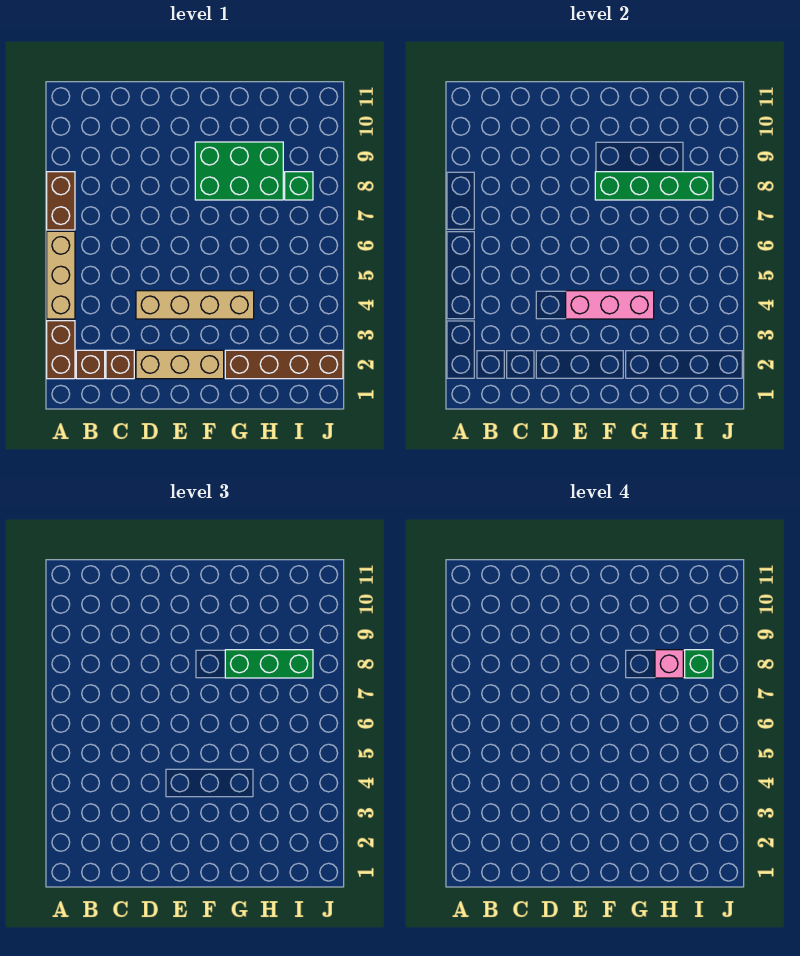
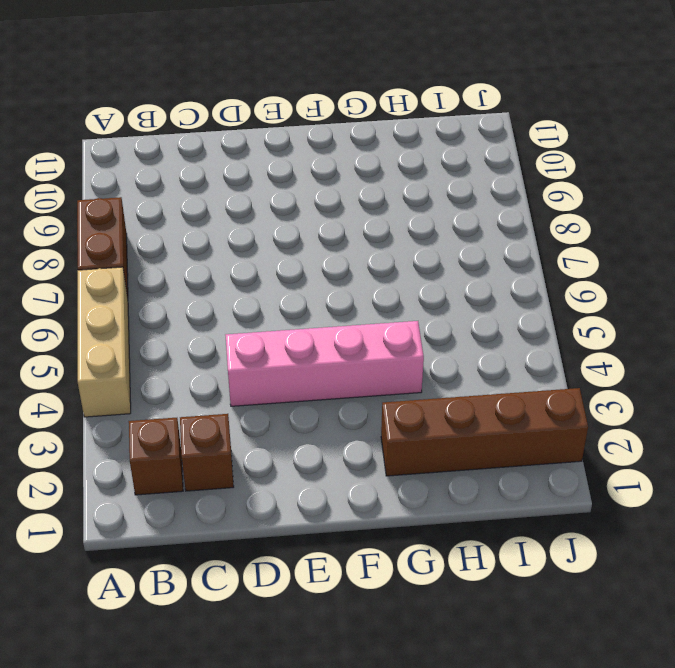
pink 1x4 brick [226,321,424,406] -> tan 1x4 brick [136,291,254,319]
none -> brown 1x2 brick [47,321,75,379]
none -> tan 1x3 brick [136,350,224,379]
none -> green 2x3 brick [195,142,283,200]

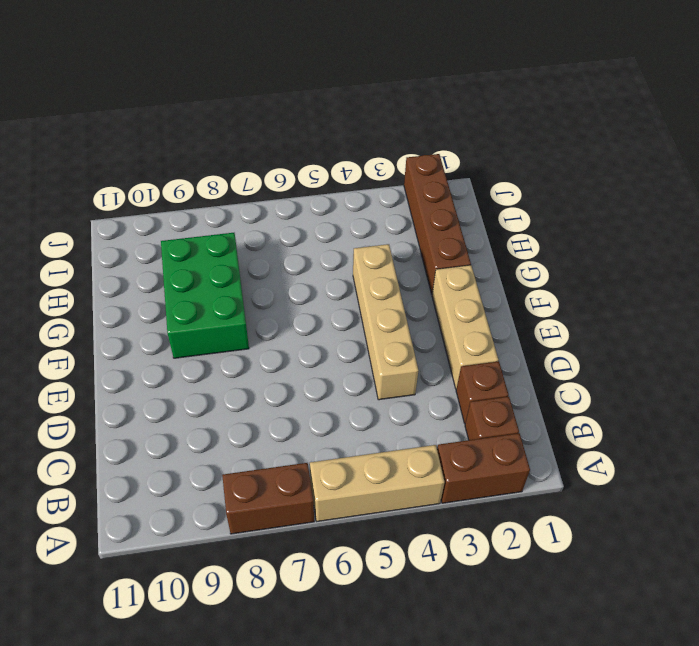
none -> green 1x1 brick [285,172,313,200]
none -> pink 1x3 brick [566,291,654,319]
none -> green 1x4 brick [595,172,713,200]

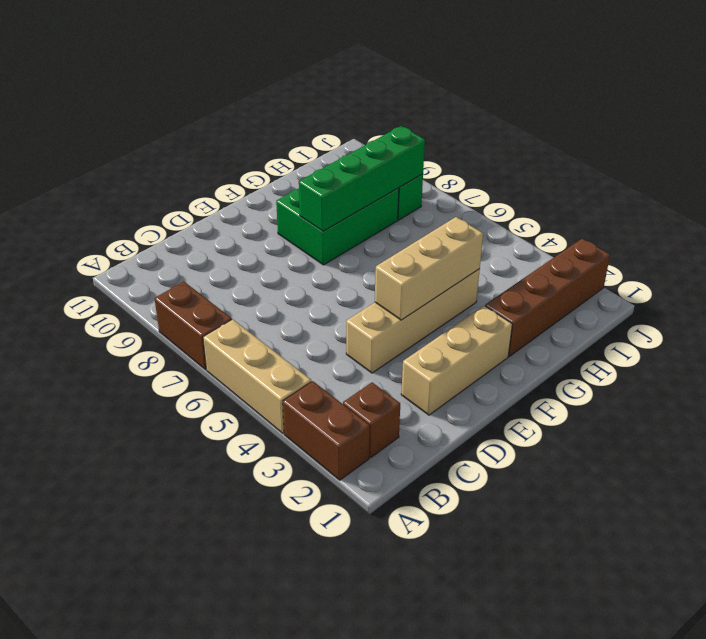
tan 1x3 brick [375,217,483,320] -> pink 1x3 brick [566,291,654,319]
none -> brown 1x1 brick [106,350,134,379]
none -> green 1x3 brick [225,650,313,678]
none -> pink 1x1 brick [655,650,683,678]

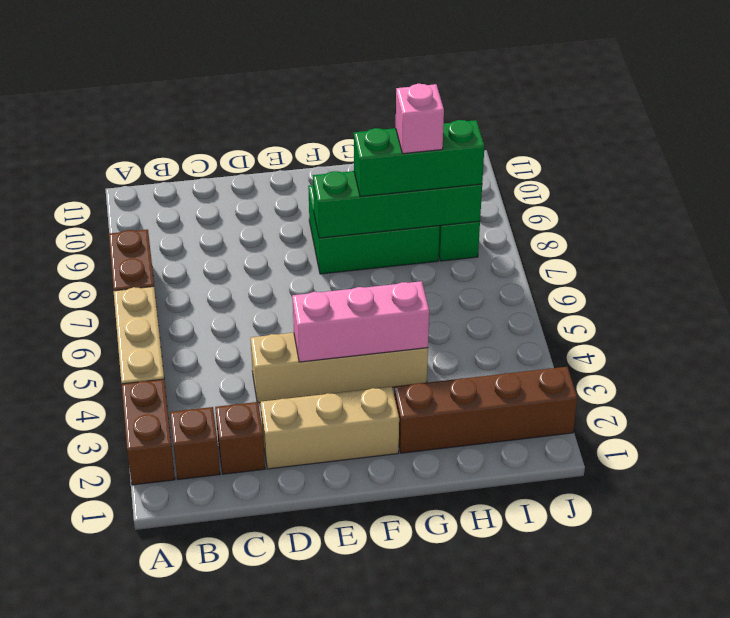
none -> green 1x1 brick [685,650,713,678]

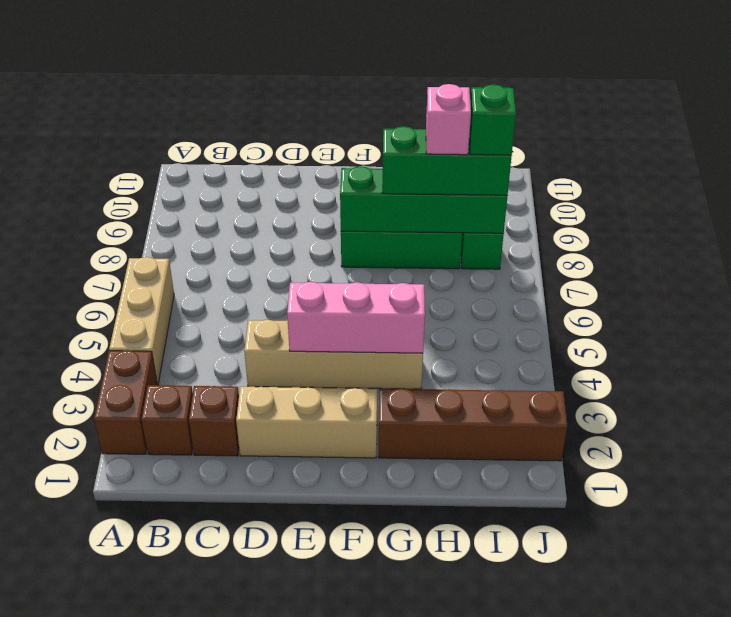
none -> brown 1x2 brick [47,172,75,230]

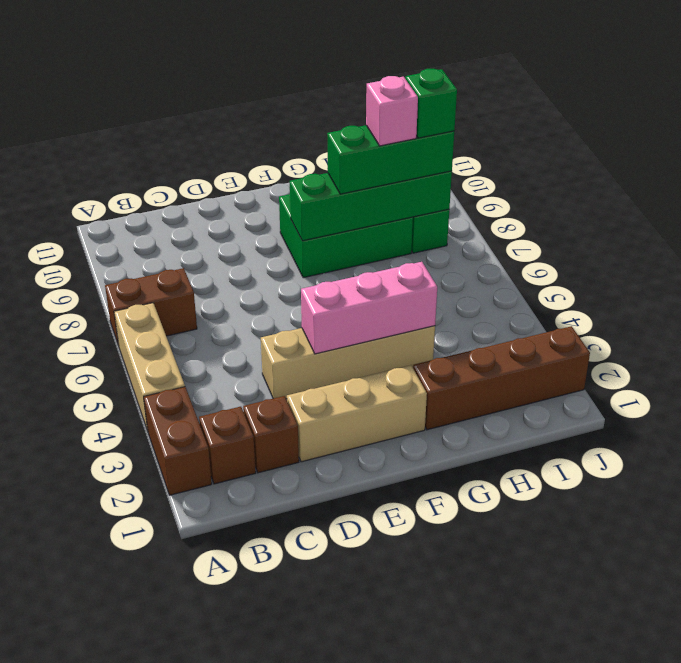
brown 1x2 brick [105,268,197,346] -> brown 1x2 brick turned to [47,172,75,230]

